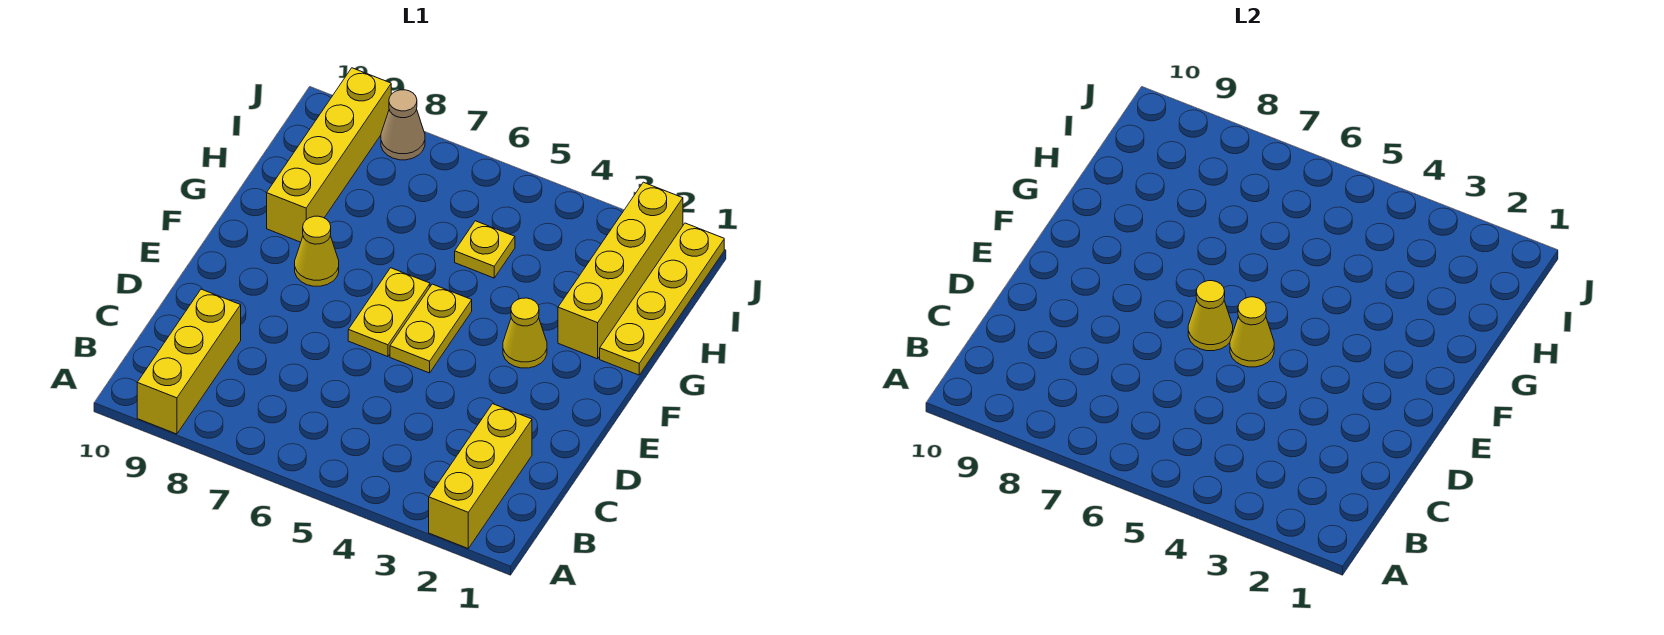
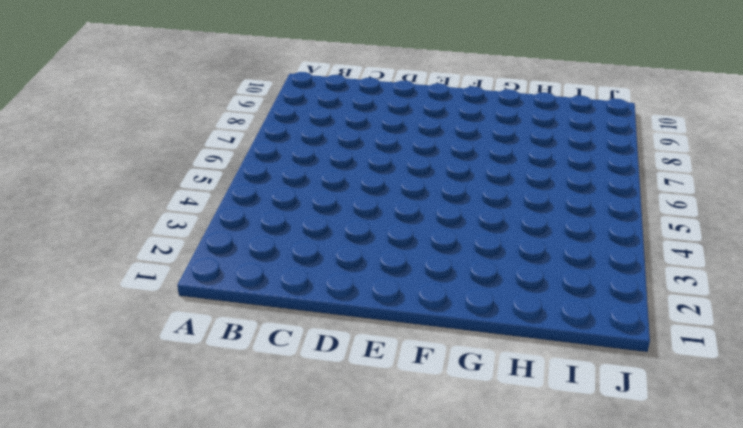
none -> yellow 1x3 brick [429,404,532,548]
none -> yellow 1x3 brick [137,289,241,434]
none -> yellow 1x2 plate [390,284,472,373]

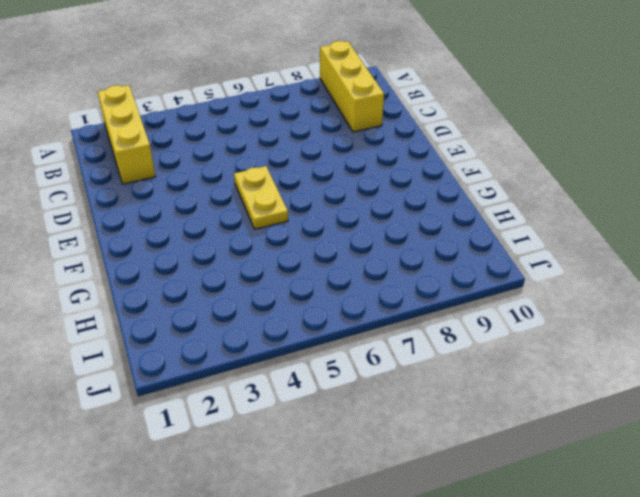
none -> yellow 1x2 plate [348,268,430,357]
none -> yellow 1x1 cone [503,298,547,368]
none -> yellow 1x1 cone [295,216,339,286]

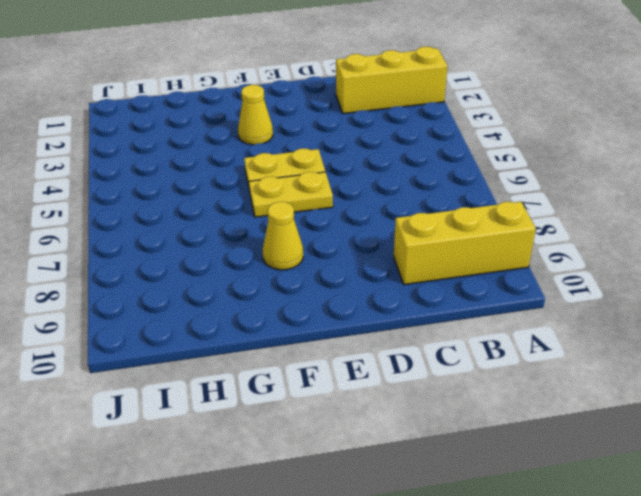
none -> yellow 1x4 plate [600,223,724,375]
none -> yellow 1x4 brick [558,182,683,359]
none -> yellow 1x4 brick [267,68,391,242]

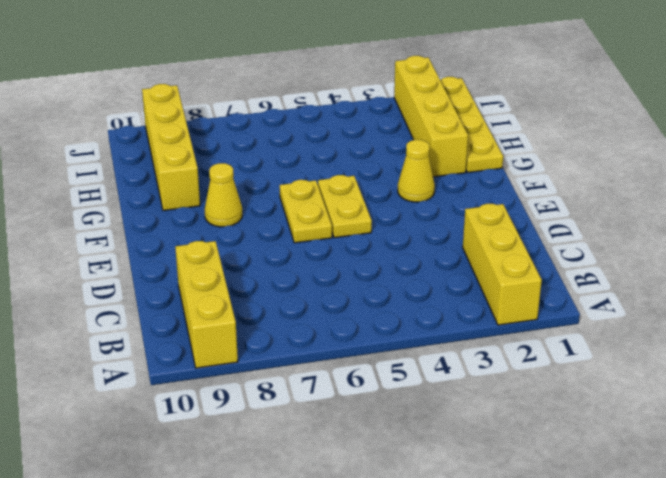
none -> yellow 1x1 plate [455,221,515,278]
none -> tan 1x1 cone [381,90,425,160]
none -> yellow 1x1 cone [1230,297,1274,367]

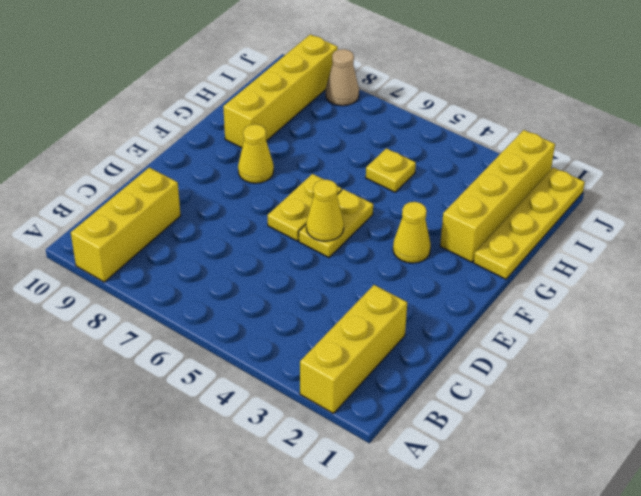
none -> yellow 1x1 cone [1188,281,1233,351]

